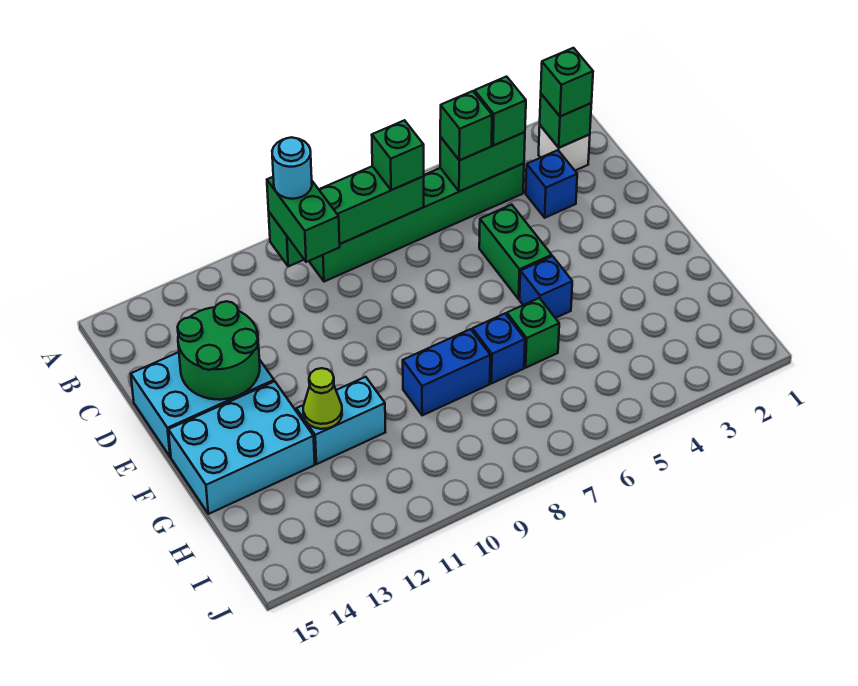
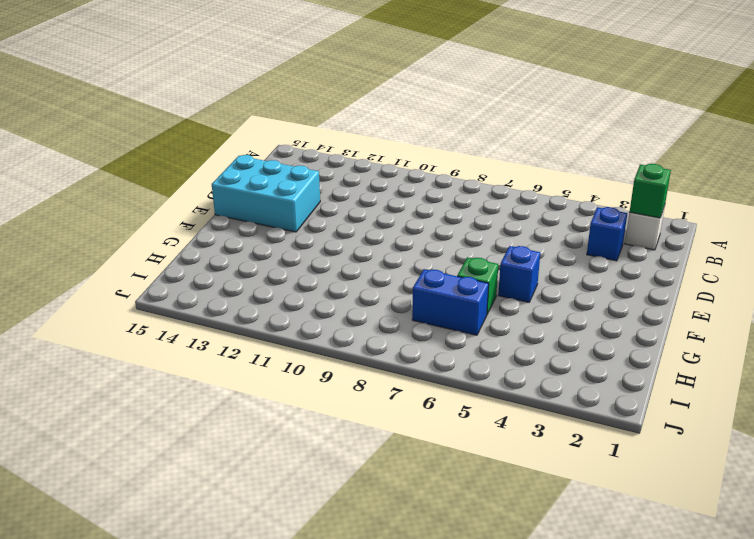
blue 1x2 brick [412,269,489,335] -> blue 1x2 brick moved to [403,329,490,415]
none -> green 1x6 brick [309,163,524,282]
none -> green 1x2 brick [479,205,552,299]
none -> cyan 2x3 brick [168,381,315,514]

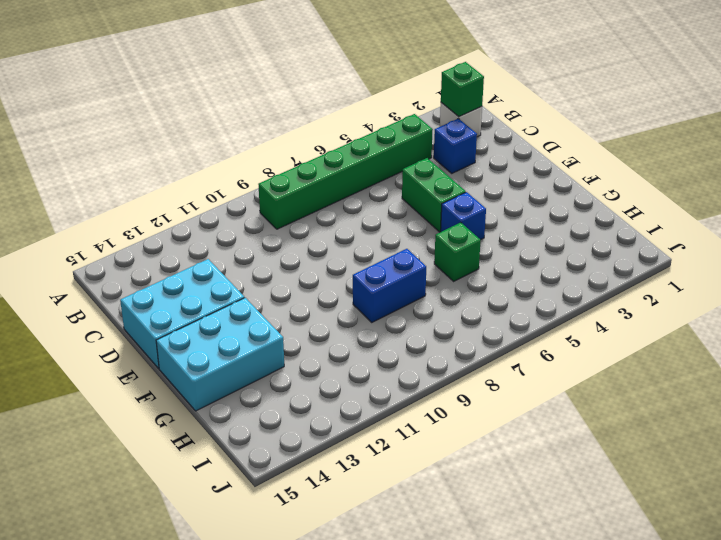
none -> blue 1x1 brick [472,314,525,384]
none -> cyan 1x2 brick [296,377,385,464]
none -> green 1x2 brick [440,132,525,192]

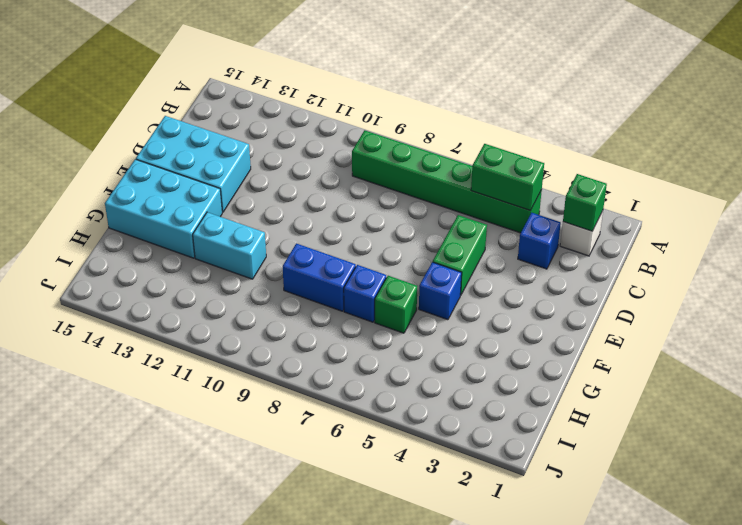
none -> green 1x4 brick [269,166,424,267]
none -> green 2x2 round brick [178,301,260,400]
none -> lime 1x1 cone [303,368,342,429]

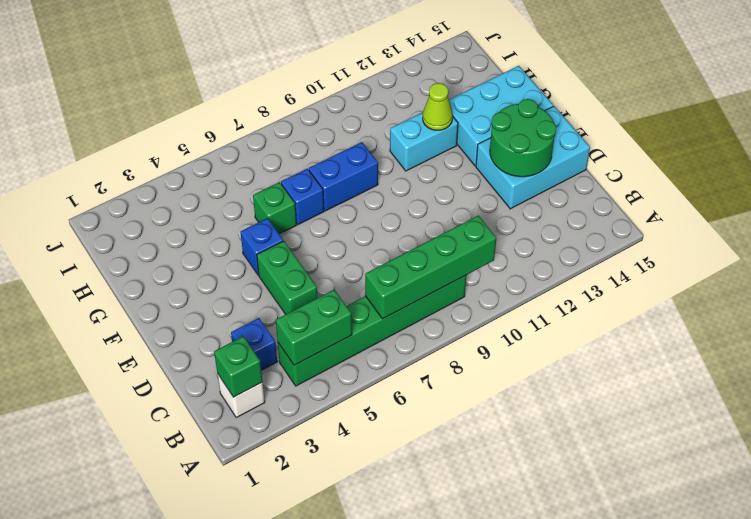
none -> green 1x1 brick [541,48,593,116]
none -> green 1x1 brick [475,77,526,146]
none -> green 1x1 brick [440,91,492,160]

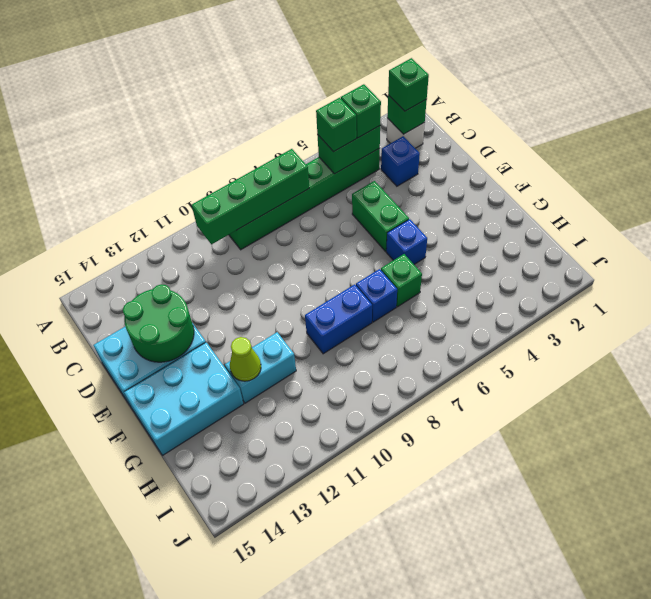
none -> green 1x1 brick [372,120,424,190]
none -> green 1x2 brick [267,177,340,262]
none -> cyan 1x1 round brick [272,137,312,199]

